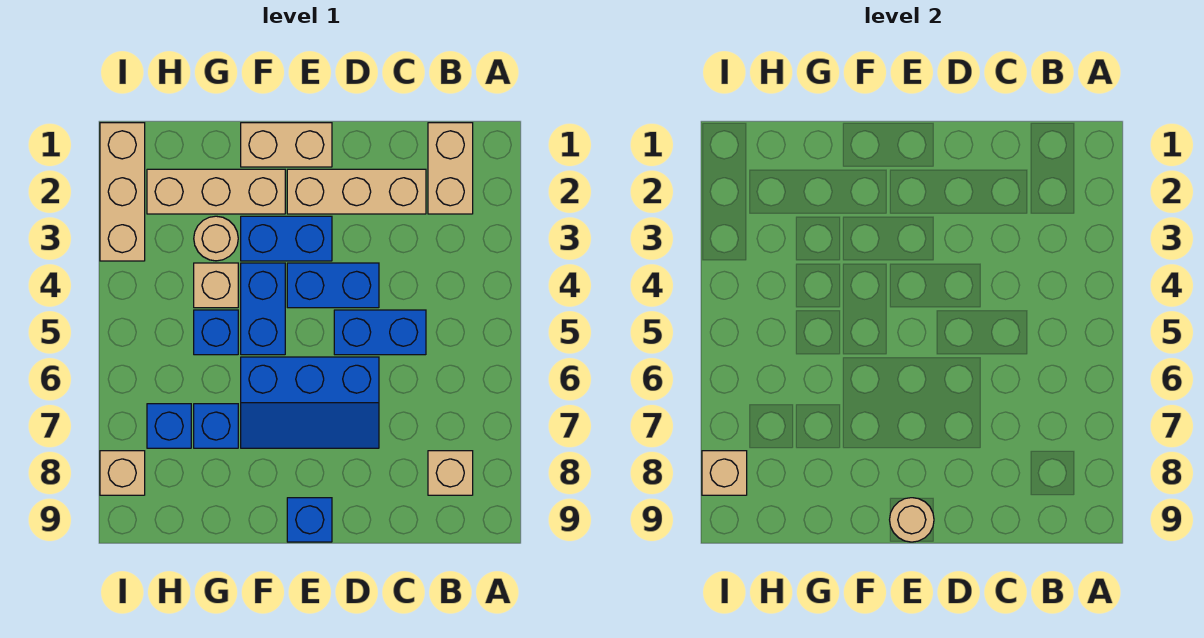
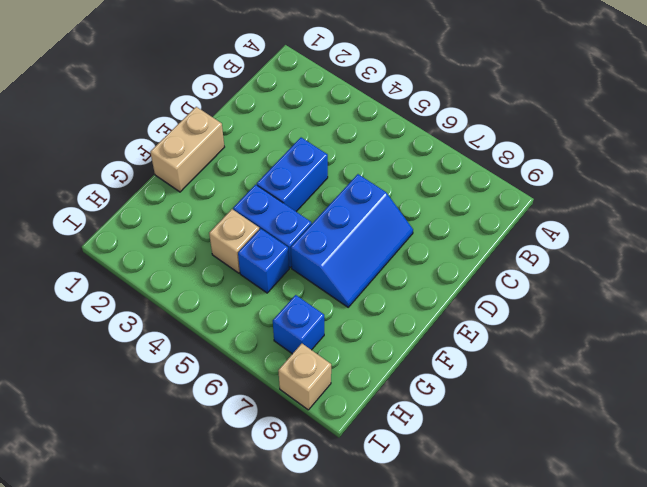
none -> tan 1x2 brick [428,123,473,214]
none -> tan 1x1 brick [428,451,473,495]
none -> tan 1x3 brick [287,169,426,214]

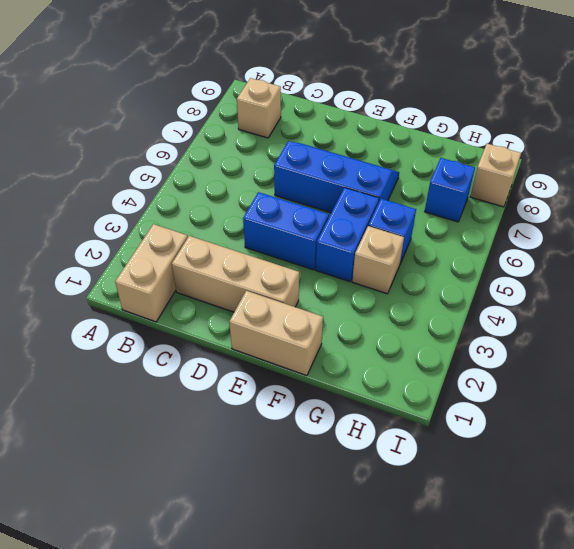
none -> blue 1x2 brick [334,310,426,355]
none -> blue 1x2 brick [241,216,332,261]
none -> blue 1x1 brick [287,498,332,542]

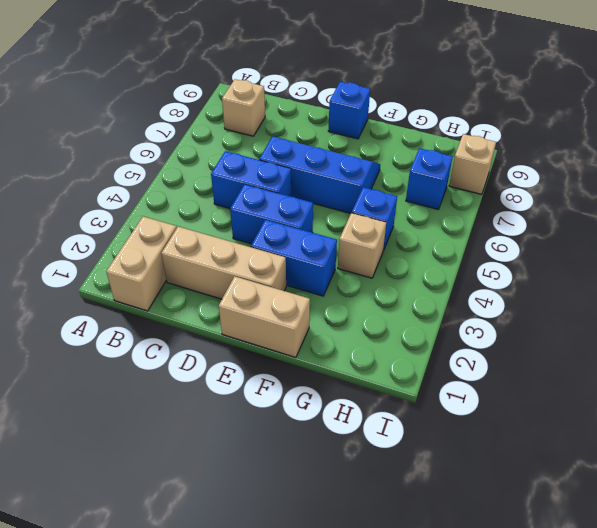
none -> tan 1x3 brick [147,169,285,214]
none -> blue 1x2 brick [241,263,285,355]
none -> tan 1x1 round brick [194,216,238,261]

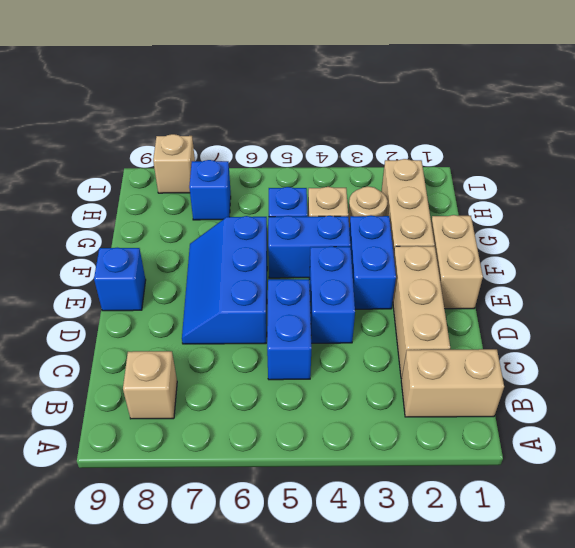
none -> blue 1x1 brick [194,404,238,448]
none -> tan 1x3 brick [100,123,145,261]
none -> tan 1x1 round brick [890,498,934,542]

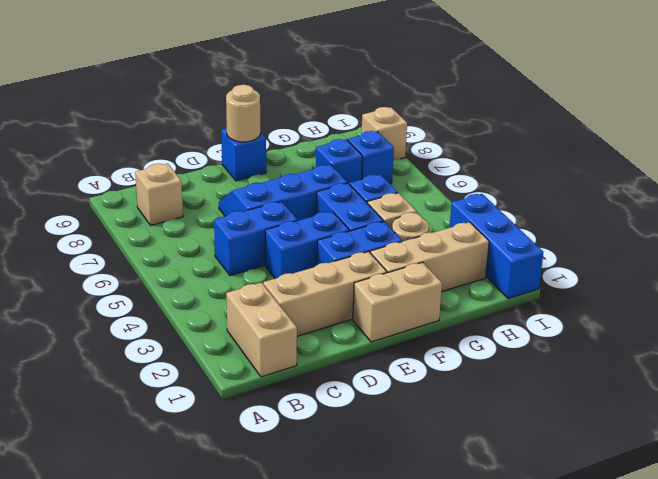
blue 1x3 brick [450,194,544,299] -> tan 1x3 brick [100,123,145,261]
none -> tan 1x1 brick [702,451,747,495]

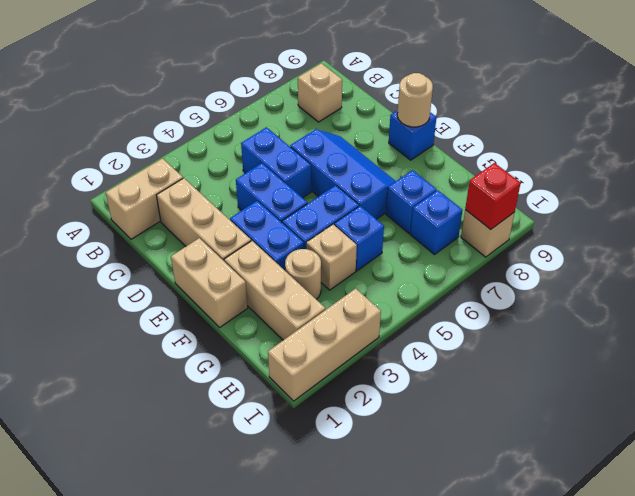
red 1x1 brick [465,163,521,229] -> tan 1x1 brick [702,451,747,495]

